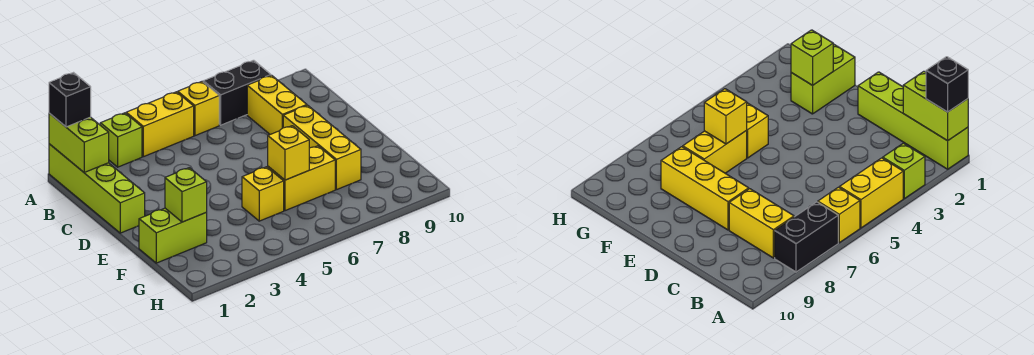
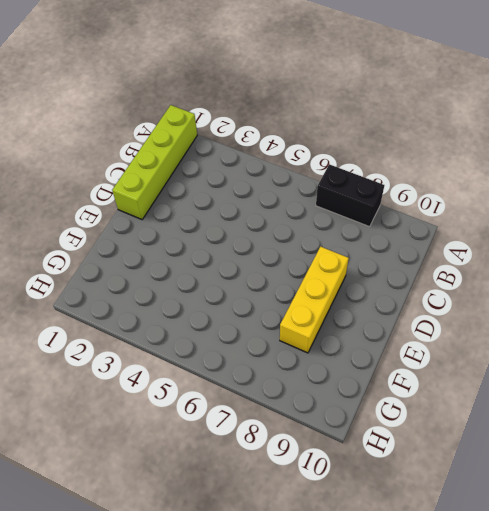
none -> lime 1x1 brick [100,113,142,167]
none -> yellow 1x2 brick [126,92,194,157]
none -> yellow 1x1 brick [178,81,219,136]

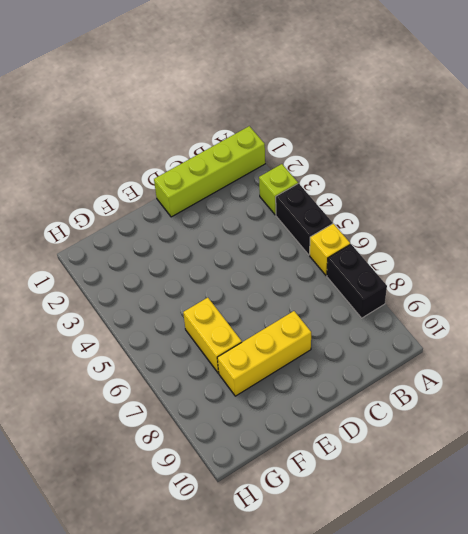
black 1x2 brick [276,183,332,255] -> yellow 1x2 brick [126,92,194,157]
none -> yellow 1x2 brick [247,75,307,134]
none -> lime 1x2 brick [139,208,207,263]
none -> yellow 1x1 brick [242,167,284,221]

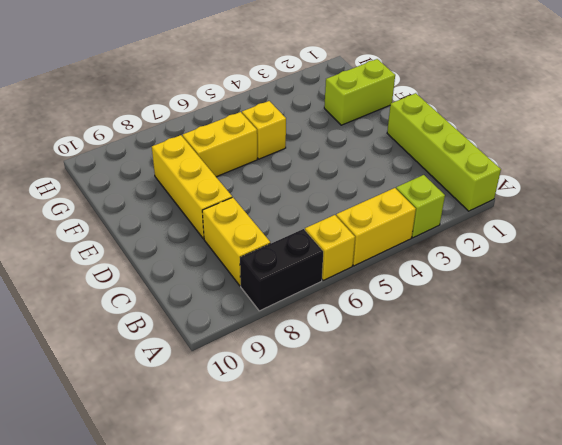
none -> lime 1x2 brick [49,113,109,172]
none -> lime 1x1 brick [165,168,207,222]
none -> yellow 1x1 brick [268,126,309,180]

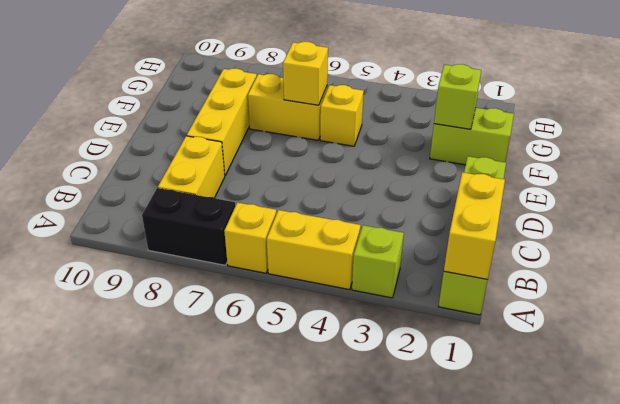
yellow 1x2 brick [444,172,505,279] -> lime 1x2 brick [49,113,109,172]
none -> black 1x1 brick [49,73,91,127]

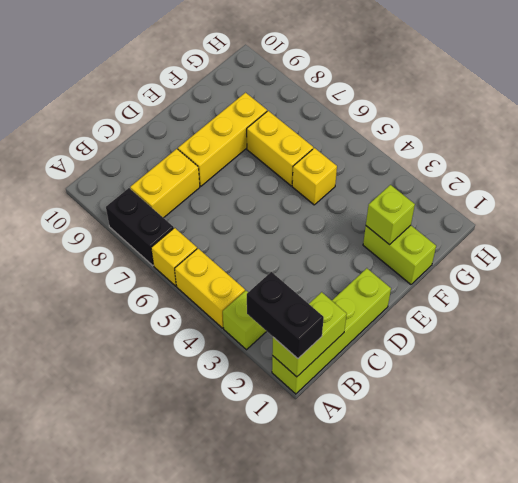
black 1x2 brick [247,272,324,358] -> black 1x1 brick [49,73,91,127]
none -> yellow 1x1 brick [268,126,309,180]

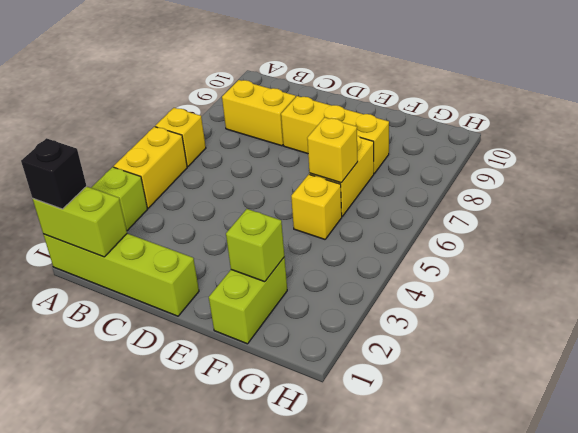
none -> black 1x2 brick [203,60,271,125]

